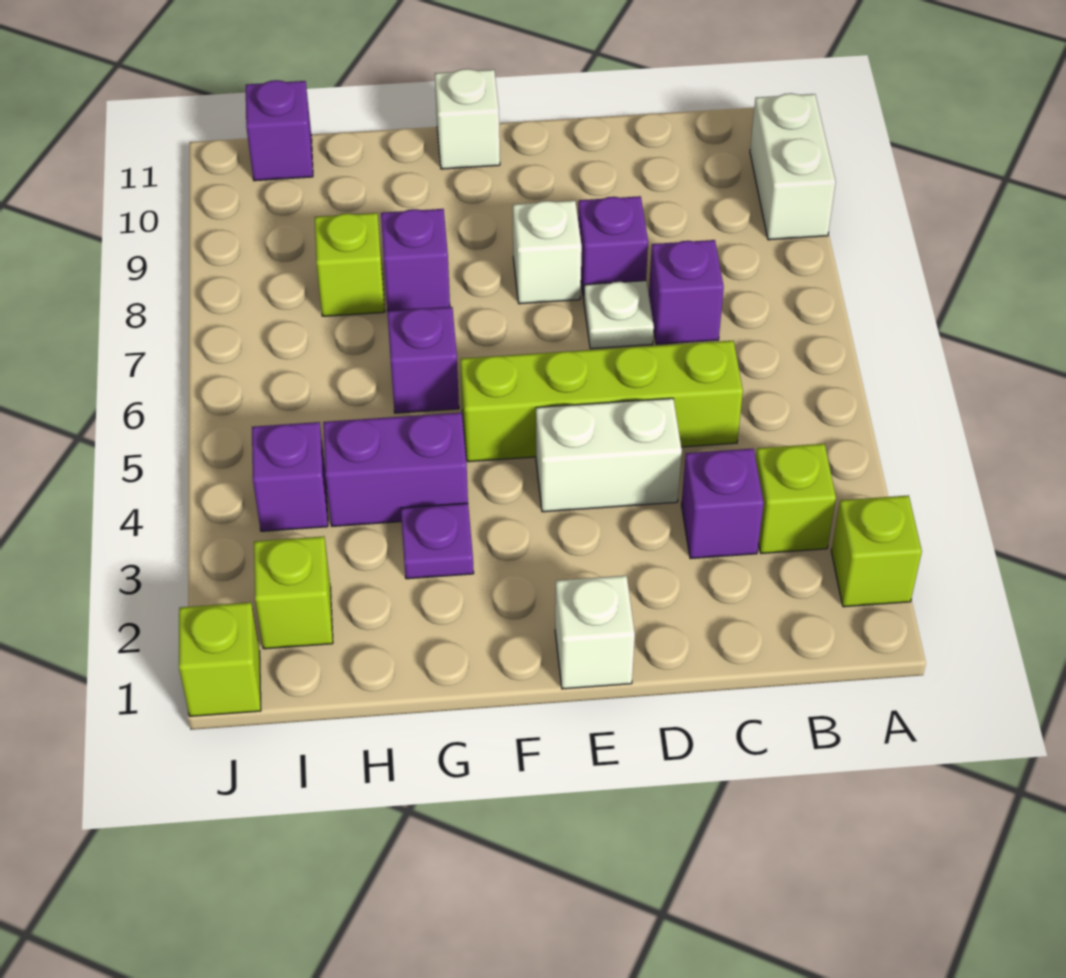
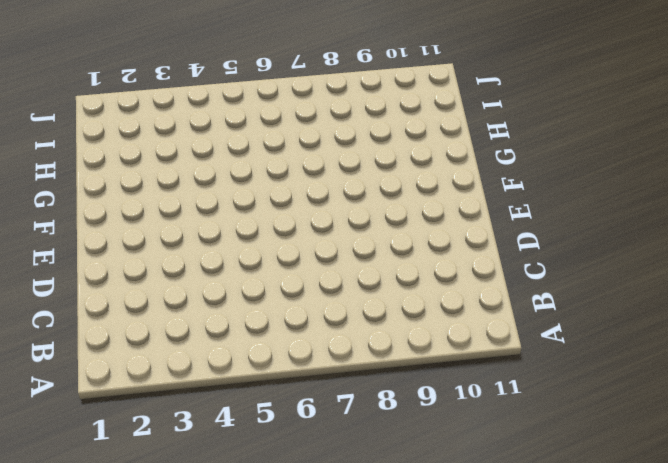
none -> lime 1x1 brick [831,495,922,607]
none -> white 1x2 brick [750,93,836,240]
none -> lime 1x1 brick [756,444,836,553]

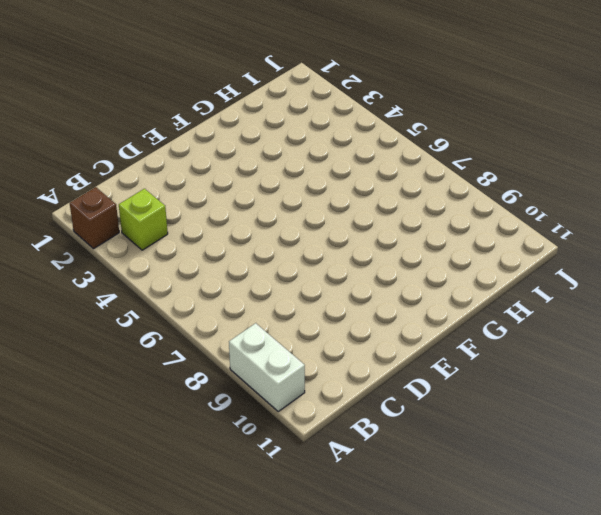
brown 1x1 brick [70,187,119,249] -> lime 1x1 brick [831,495,922,607]
none -> purple 1x1 brick [681,449,764,559]
none -> lime 1x4 brick [461,341,743,462]
none -> purple 1x1 brick [649,240,724,344]

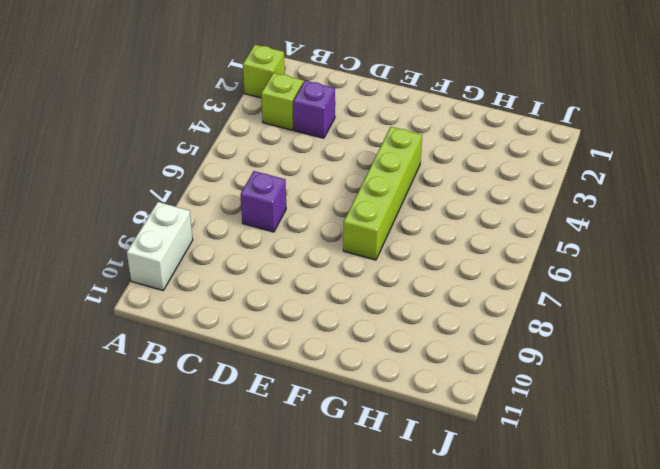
lime 1x4 brick [343,127,422,260] -> lime 1x4 brick turned to [461,341,743,462]
none -> white 1x2 brick [536,398,682,512]
none -> white 1x1 plate [584,281,654,349]
none -> purple 1x1 brick [578,196,648,299]

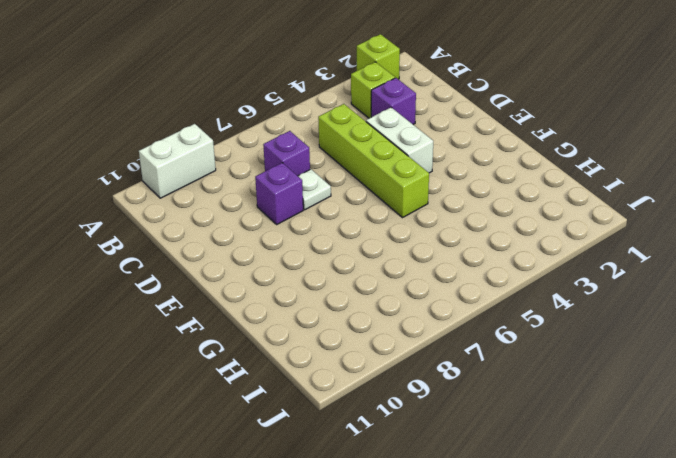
none -> white 1x1 brick [555,576,635,689]
none -> white 1x1 brick [513,200,582,304]
none -> white 1x1 brick [435,69,500,169]

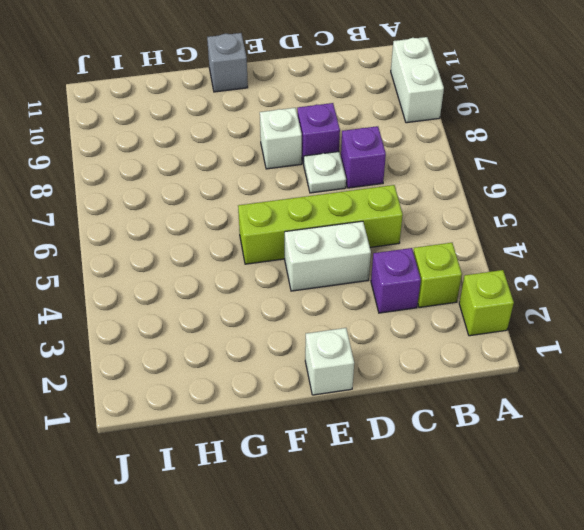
grey 1x1 brick [207,33,248,92] -> white 1x1 brick [435,69,500,169]
none -> purple 1x1 plate [401,503,474,579]
none -> purple 1x2 brick [323,413,468,526]
none -> purple 1x1 brick [387,307,459,413]

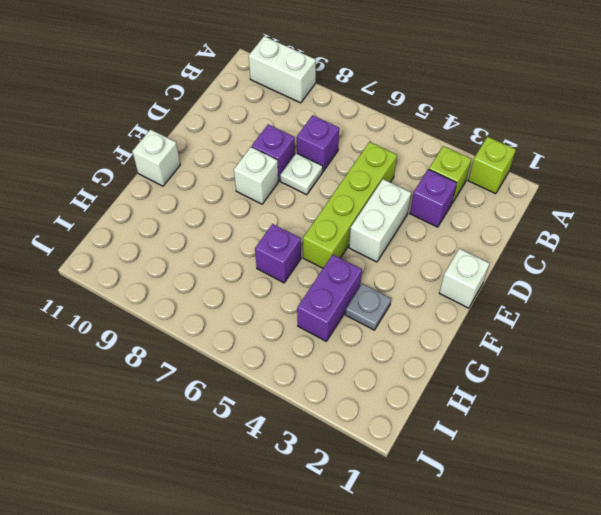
grey 1x1 plate [345,284,391,330] -> purple 1x1 plate [401,503,474,579]
none -> purple 1x1 brick [381,209,450,311]
none -> lime 1x1 brick [315,213,385,316]
none -> lime 1x1 brick [254,536,333,649]

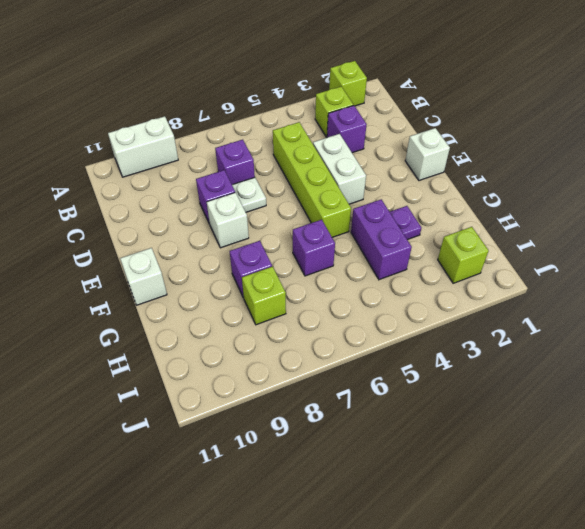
none -> purple 1x1 brick [252,422,328,531]
none -> purple 1x1 brick [246,80,313,181]
none -> lime 1x1 brick [179,602,261,716]

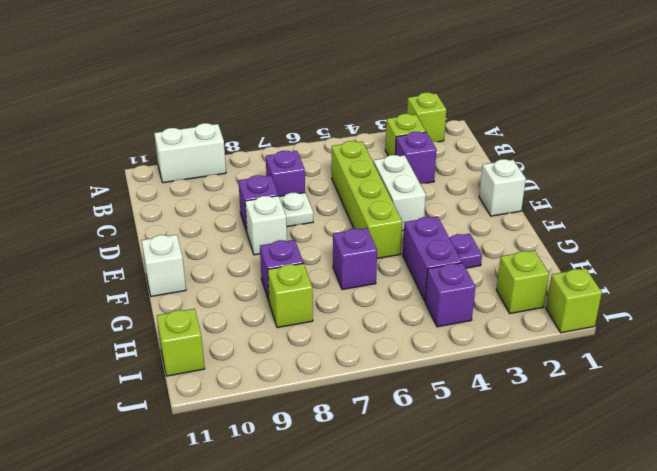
lime 1x1 brick [157,309,205,376] -> purple 1x1 brick [246,80,313,181]

